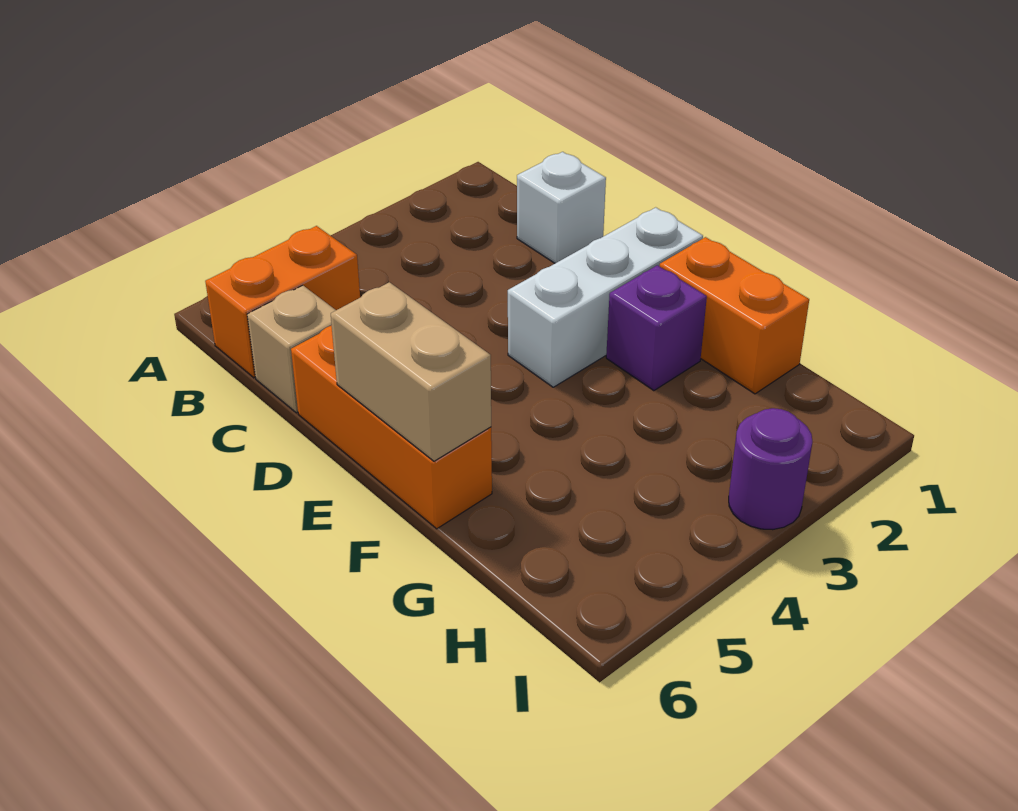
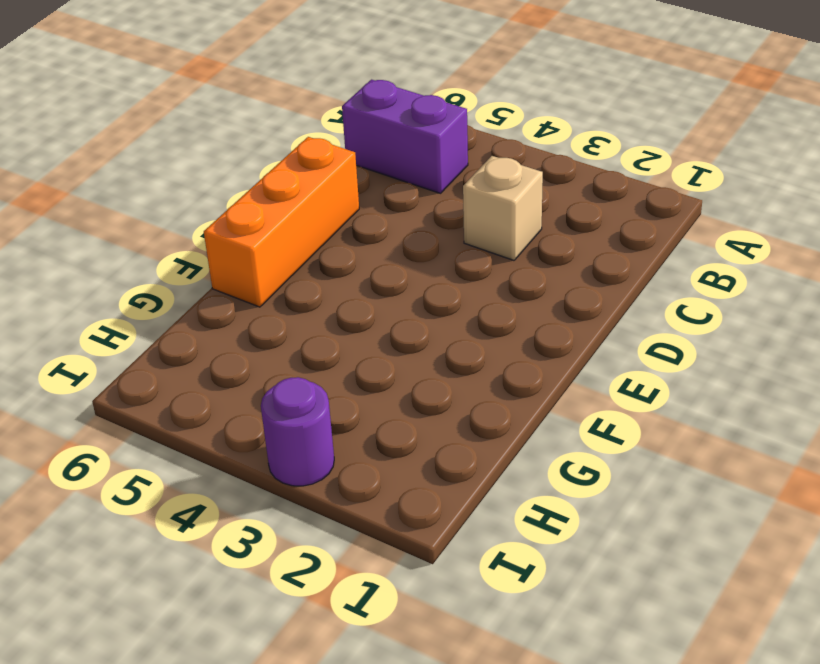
purple 1x2 brick [342,80,468,193] -> orange 1x2 brick [205,226,360,378]
tan 1x1 brick [463,156,543,260] -> tan 1x1 brick moved to [247,285,336,413]
none -> white 1x1 brick [517,152,606,263]
none -> white 1x3 brick [508,207,703,387]

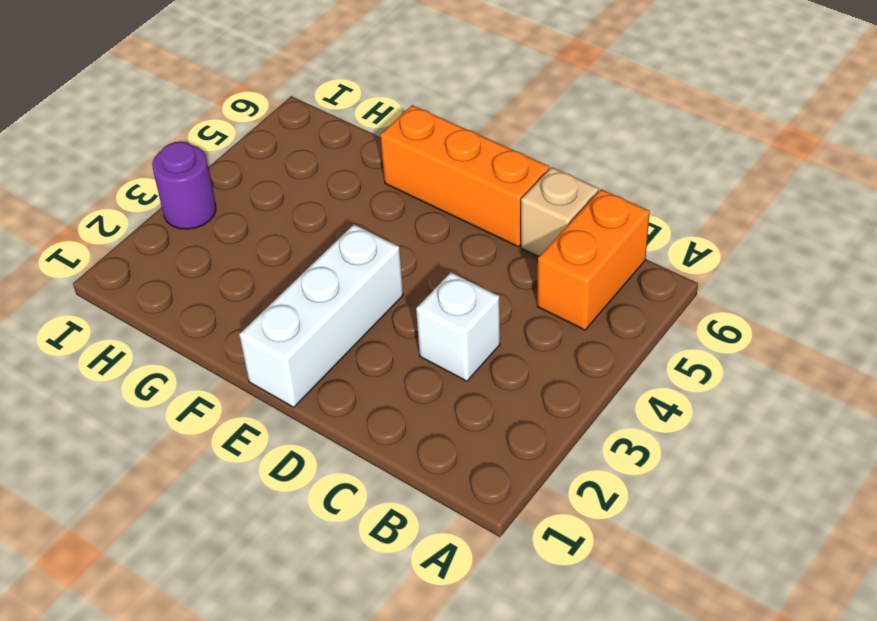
white 1x1 brick [416,272,500,381] -> white 1x1 brick moved to [517,152,606,263]
none -> orange 1x2 brick [660,237,809,394]
none -> purple 1x1 brick [606,265,707,391]

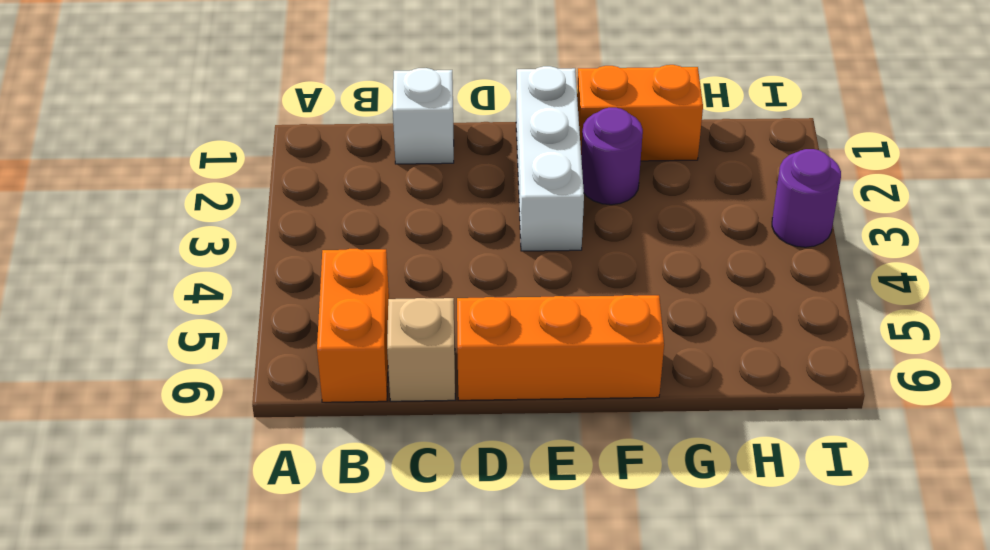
purple 1x1 round brick [581,108,643,205] -> purple 1x1 brick [606,265,707,391]
none -> tan 1x2 brick [331,282,491,461]

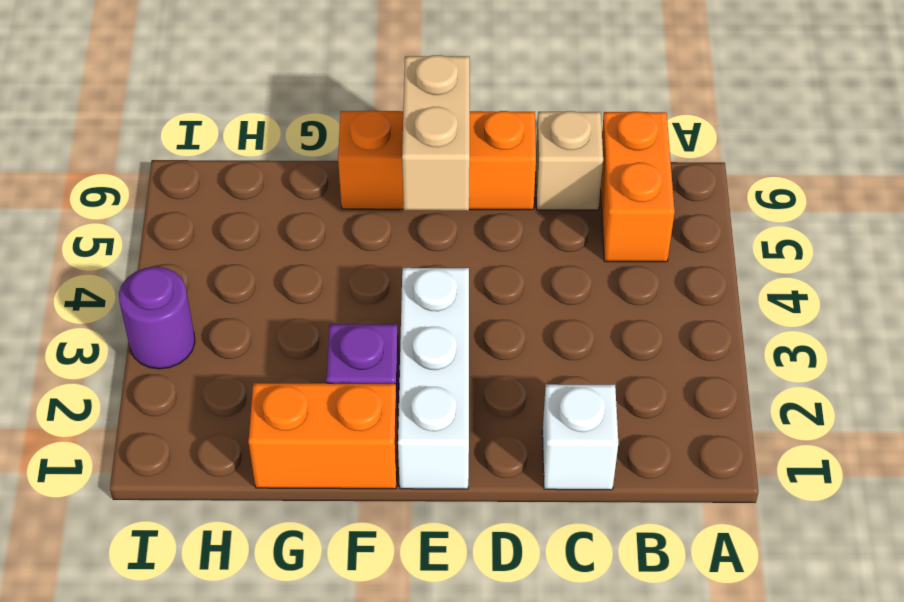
tan 1x2 brick [402,55,470,211] -> tan 1x2 brick turned to [331,282,491,461]

